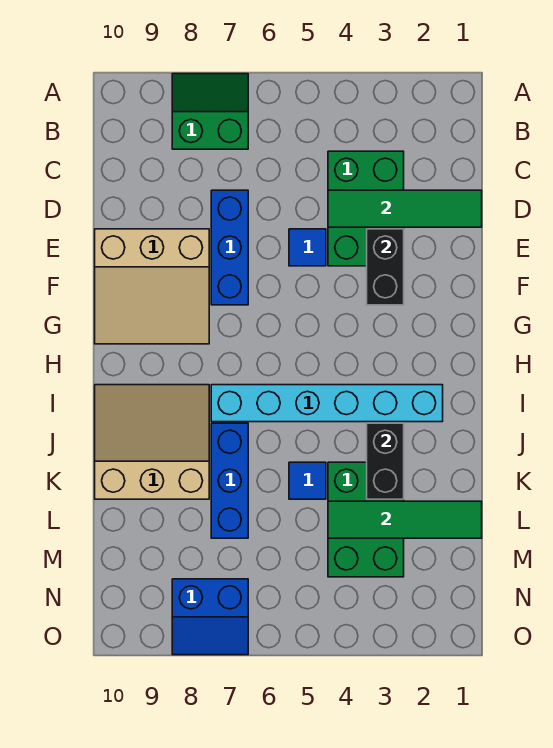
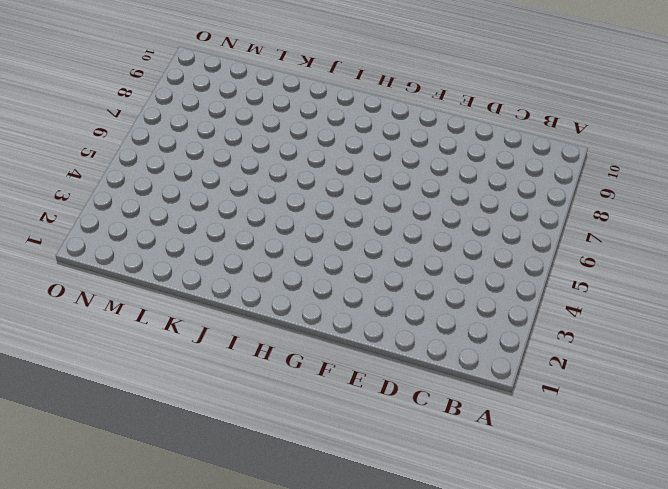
none -> green 2x2 slope [172,74,248,149]
none -> green 2x3 brick [328,151,404,266]
none -> blue 1x3 brick [211,190,248,305]

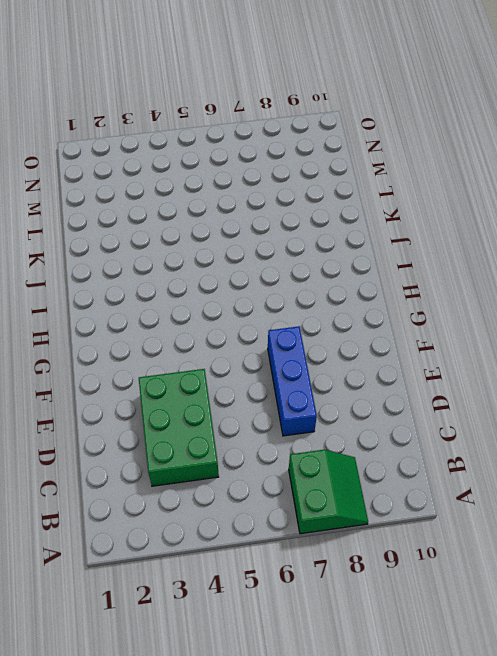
green 2x2 slope [289,450,368,534] -> green 2x2 slope turned to [172,74,248,149]
none -> blue 1x1 tile [289,229,326,266]
none -> tan 3x3 slope [95,229,209,344]
none -> cyan 1x6 brick [211,385,443,422]

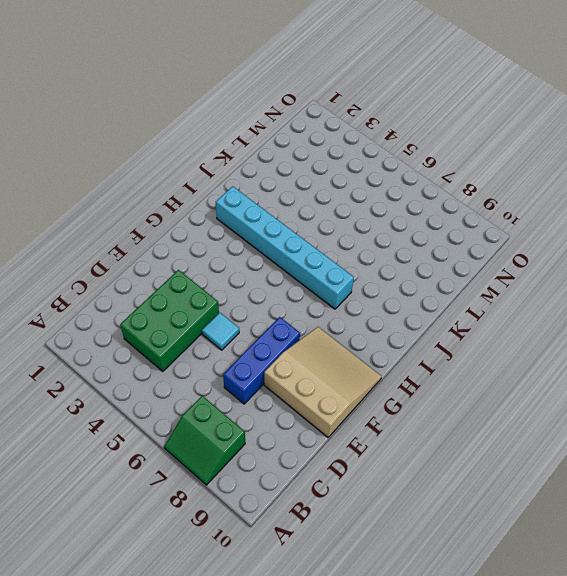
cyan 1x1 tile [202,313,239,350] -> blue 1x1 tile [289,229,326,266]
none -> tan 3x3 slope [95,385,209,499]
none -> blue 1x3 brick [211,423,248,538]
none -> green 2x3 brick [328,462,404,577]

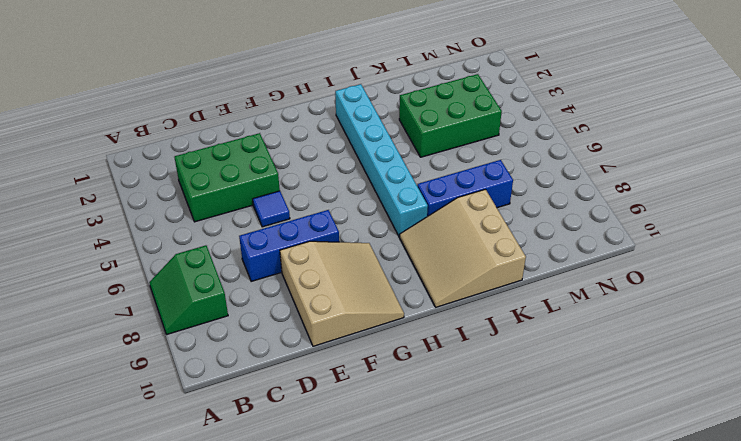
none -> blue 1x1 tile [289,462,326,499]
none -> blue 2x2 slope [172,579,248,655]
none -> green 1x4 tile [328,190,482,227]

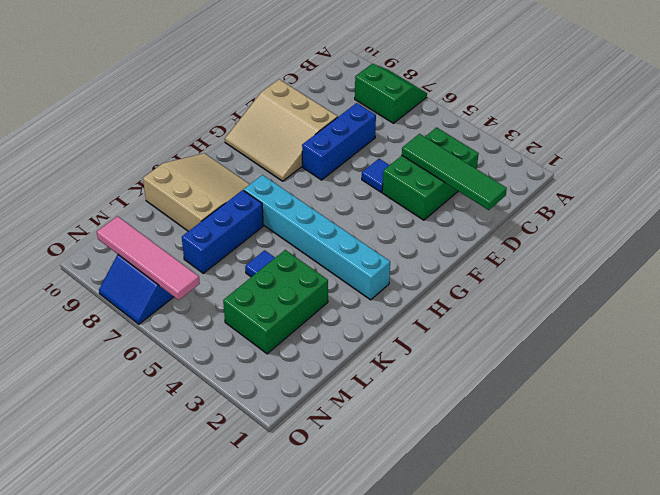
pink 1x4 tile [97,216,200,300] -> none
none -> black 1x2 brick [367,229,404,305]
none -> black 1x2 brick [367,423,404,499]
none -> green 1x4 tile [328,501,482,538]

